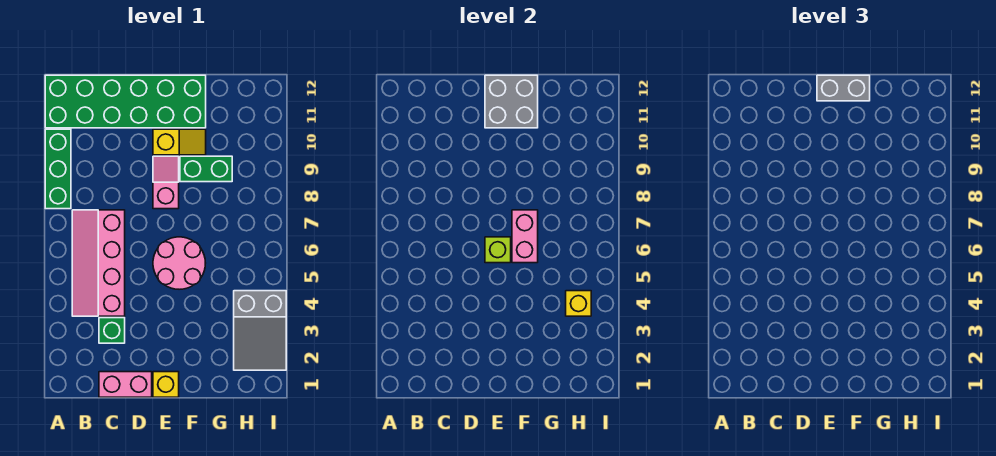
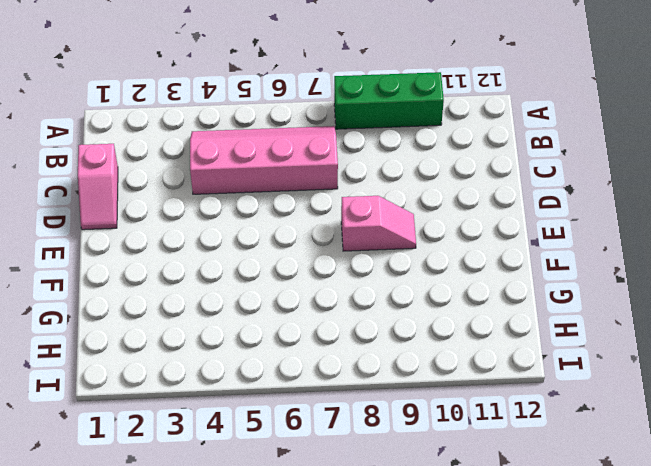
pink 1x2 slope [78,144,118,230] -> pink 1x2 brick [99,372,152,397]
none -> green 2x6 brick [45,75,206,128]
none -> green 1x1 brick [99,318,125,343]
none -> yellow 1x1 brick [153,372,179,397]

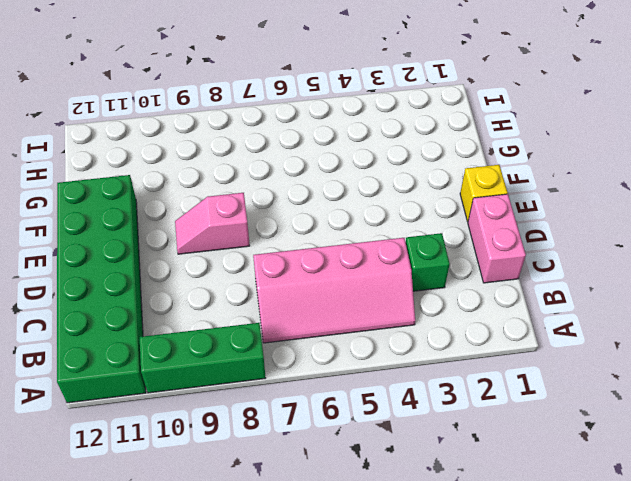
none -> pink 2x2 round brick [153,237,205,289]
none -> yellow 1x2 slope [153,129,206,155]
none -> green 1x2 brick [180,156,232,182]

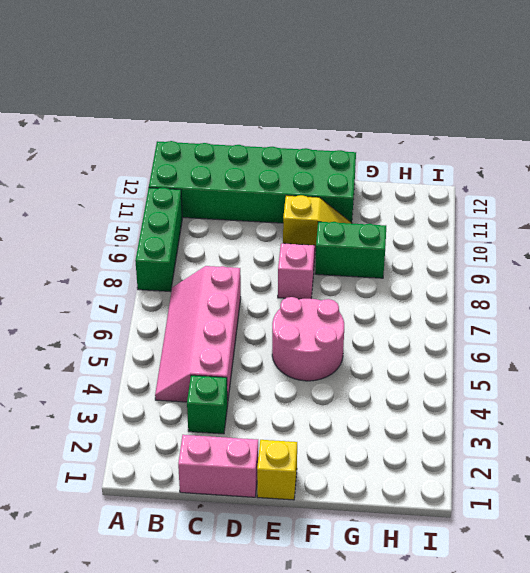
none -> grey 2x3 slope [234,291,286,370]
none -> lime 1x1 brick [485,237,511,263]
none -> grey 2x2 brick [485,75,538,128]

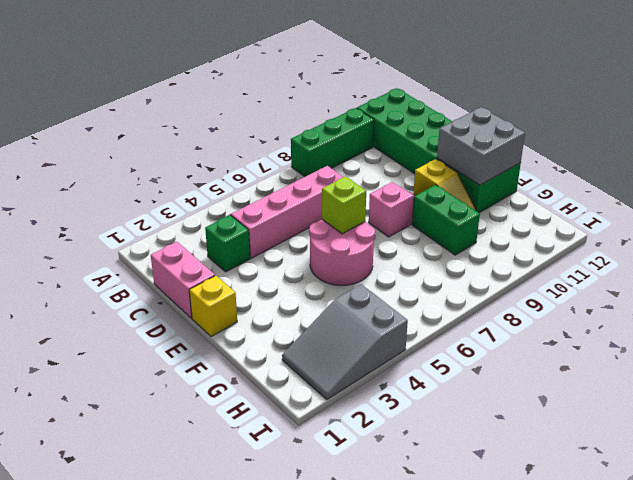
none -> pink 1x2 brick [512,210,538,263]
none -> yellow 1x1 brick [566,291,591,316]
none -> grey 1x2 brick [817,75,870,101]

